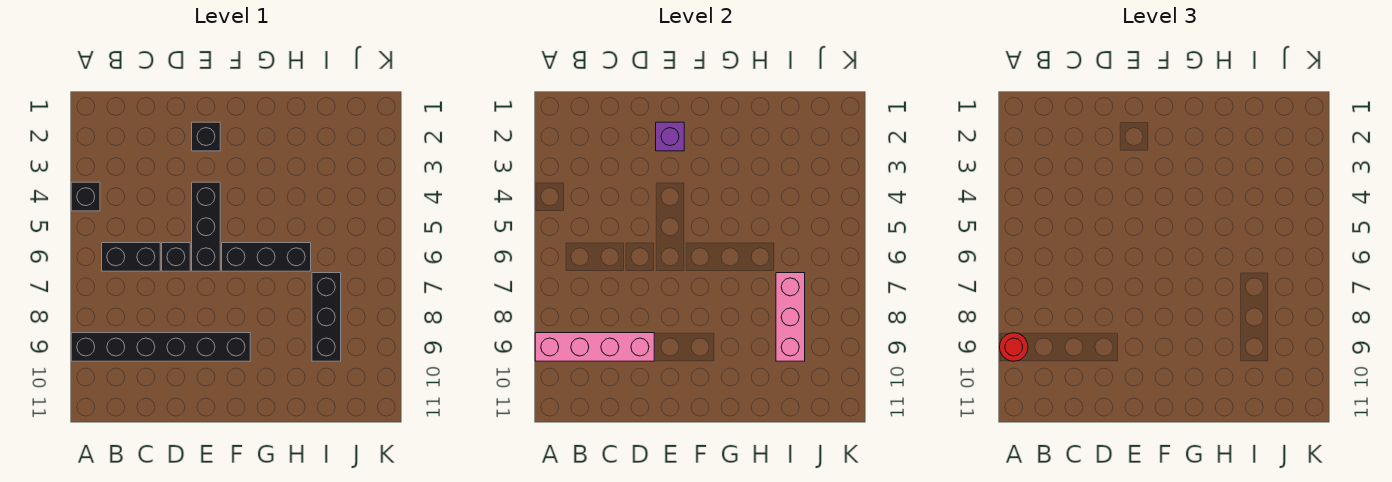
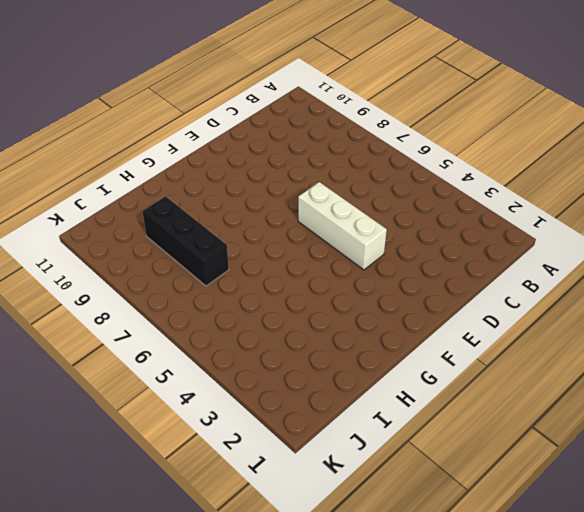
white 1x3 brick [298,182,387,270] -> black 1x3 brick [192,182,220,271]
none -> black 1x1 brick [71,182,100,211]
none -> black 1x6 brick [71,333,250,361]
none -> black 1x2 brick [102,243,160,271]

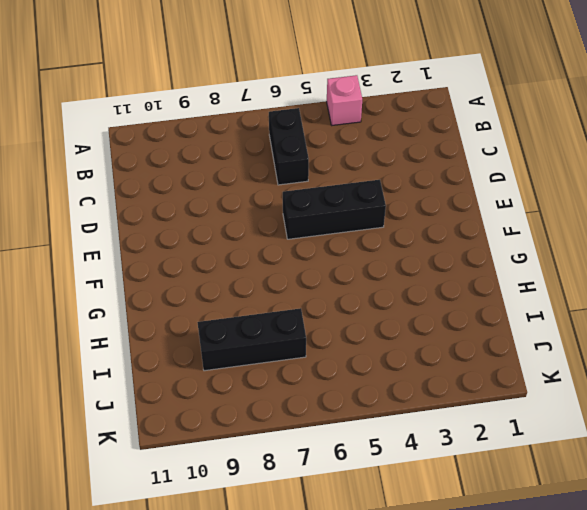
pink 1x1 brick [327,75,362,125] -> black 1x1 brick [71,182,100,211]
none -> black 1x6 brick [71,333,250,361]
none -> black 1x1 brick [162,243,190,271]
none -> black 1x1 brick [192,122,220,151]

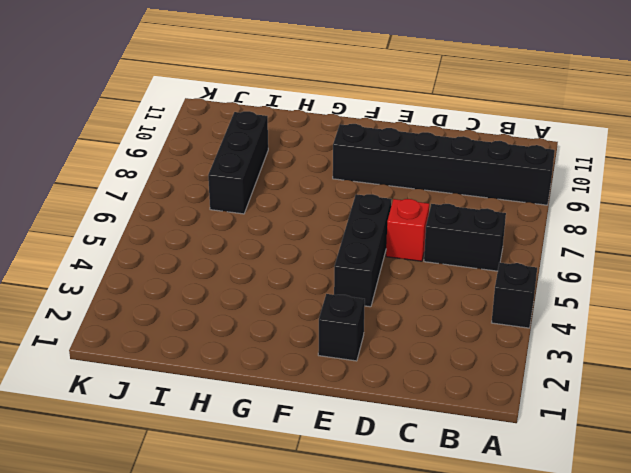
red 1x1 brick [386,199,429,261] -> black 1x1 brick [162,243,190,271]
none -> black 1x3 brick [222,243,311,271]
none -> pink 1x4 brick [535,333,654,361]
none -> purple 1x1 brick [656,122,684,151]

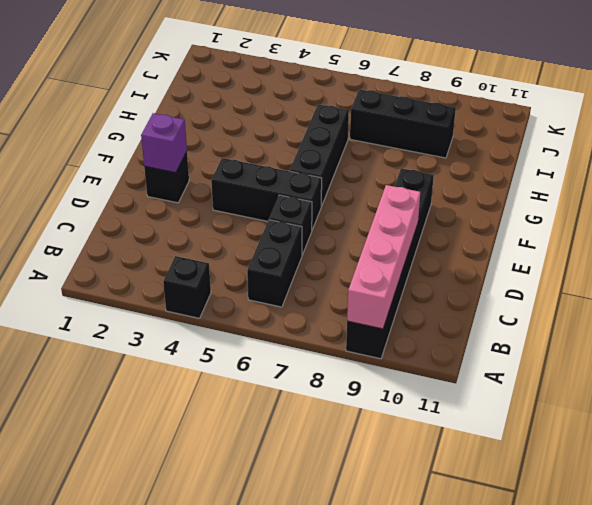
none -> pink 1x3 brick [776,273,805,361]
none -> red 1x1 round brick [1000,333,1028,361]

